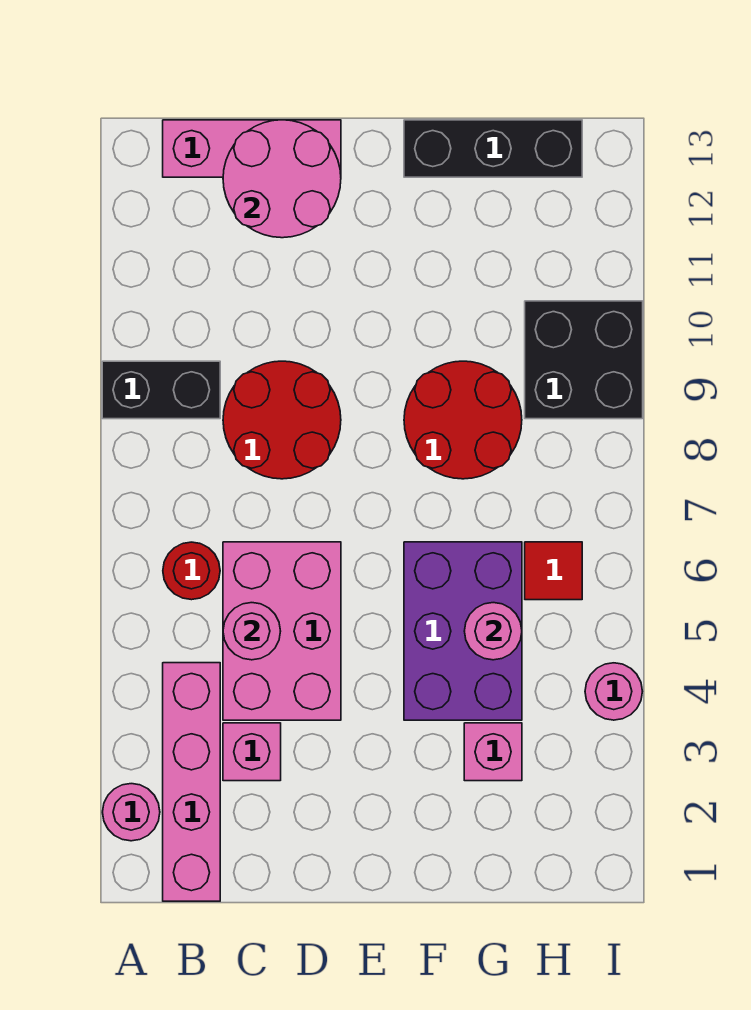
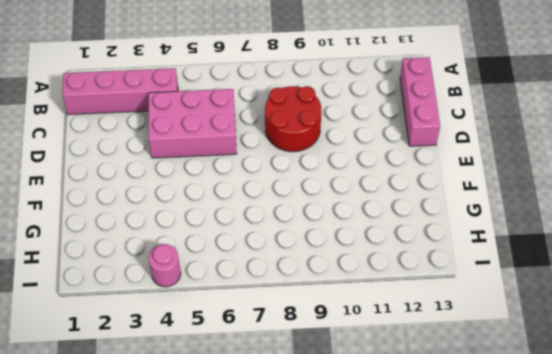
none -> pink 1x1 round brick [103,784,160,841]
none -> black 1x2 brick [102,361,220,419]
none -> red 1x1 round brick [163,542,220,600]

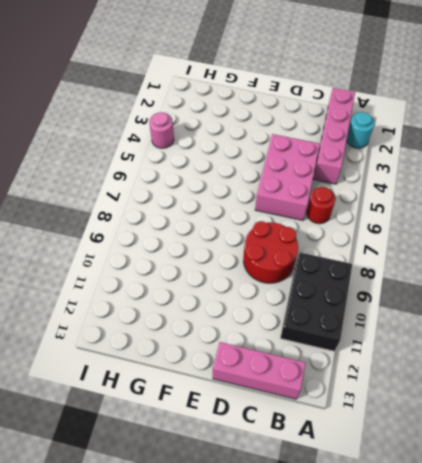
cyan 1x1 round brick [347,112,375,148] -> pink 1x1 round brick [103,784,160,841]
black 2x3 brick [281,252,352,351] -> black 1x2 brick [102,361,220,419]
none -> pink 1x1 brick [223,723,281,781]
none -> purple 2x3 brick [404,542,522,720]
none -> red 2x2 round brick [404,361,522,479]

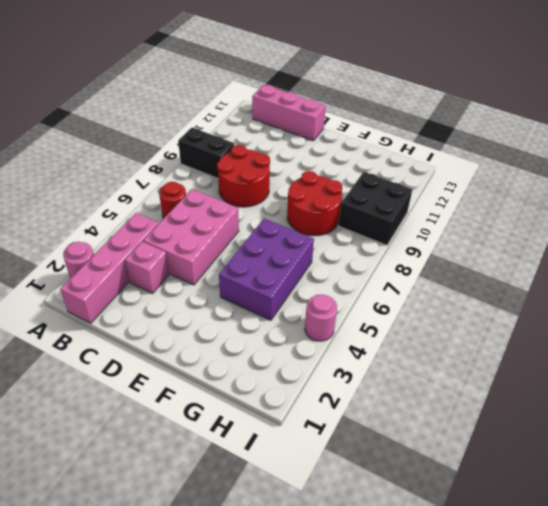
none -> black 1x3 brick [404,120,582,177]
none -> pink 1x1 brick [464,723,522,781]
none -> red 1x1 tile [525,542,582,600]

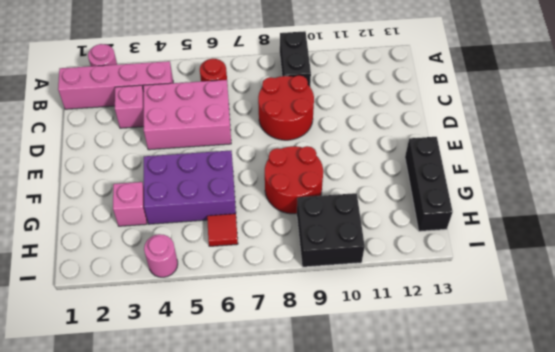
none -> pink 1x3 brick [163,120,341,177]
none -> pink 1x1 round brick [223,603,281,660]
none -> pink 2x2 round brick [223,120,341,238]

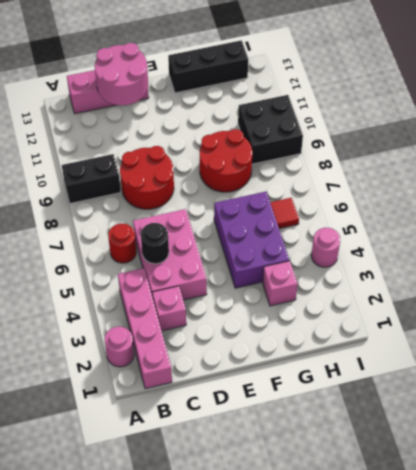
black 1x1 round brick [141,223,169,264] -> pink 1x1 round brick [223,603,281,660]
none -> pink 1x1 round brick [464,603,522,660]

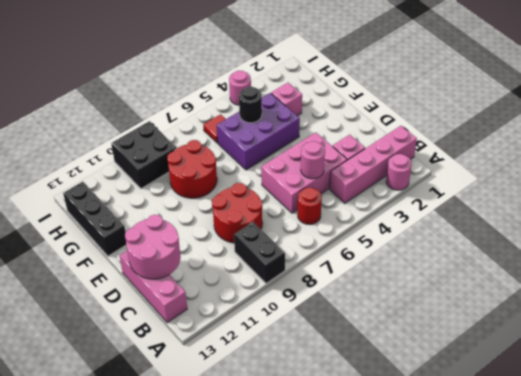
black 1x1 round brick [239,86,262,123] -> pink 1x1 round brick [464,603,522,660]

